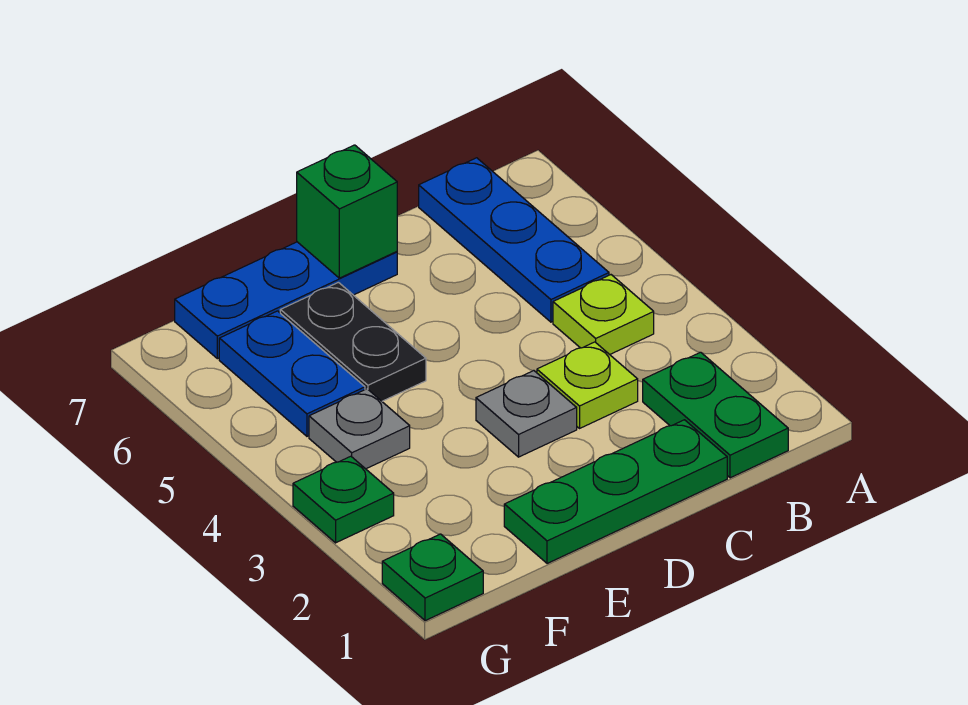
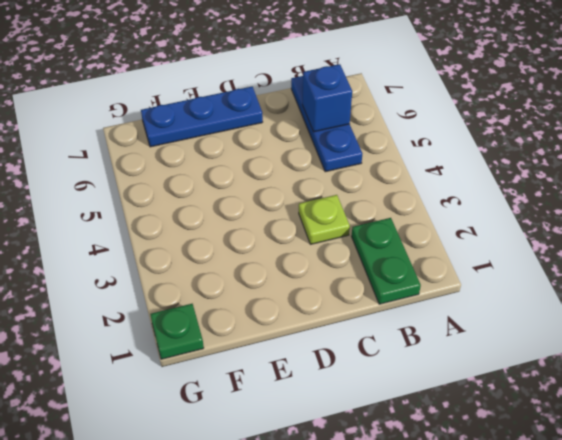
blue 1x1 brick [302,64,352,132] -> none
none -> lime 1x1 plate [553,275,654,355]
none -> green 1x3 plate [504,420,727,563]
none -> grey 1x1 plate [476,371,577,457]

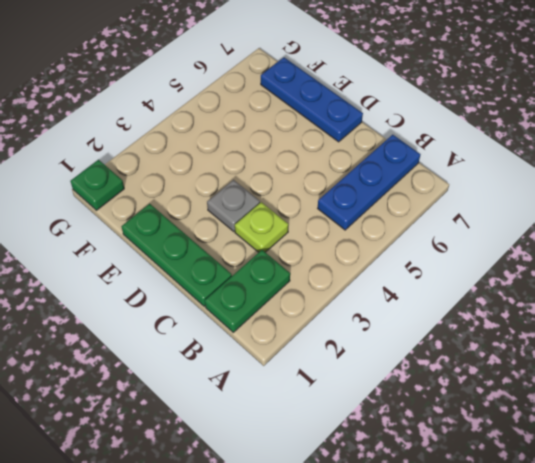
none -> lime 1x1 plate [553,275,654,355]
none -> black 1x2 plate [280,282,426,401]
none -> grey 1x1 plate [309,389,410,469]

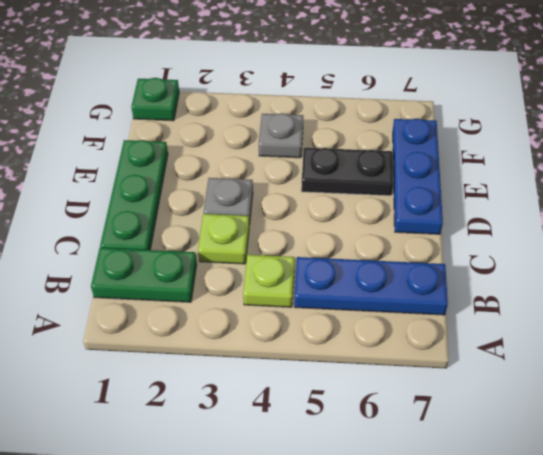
none -> blue 1x2 plate [219,311,365,436]
none -> green 1x1 plate [293,456,394,543]
none -> green 1x1 brick [297,145,397,278]

